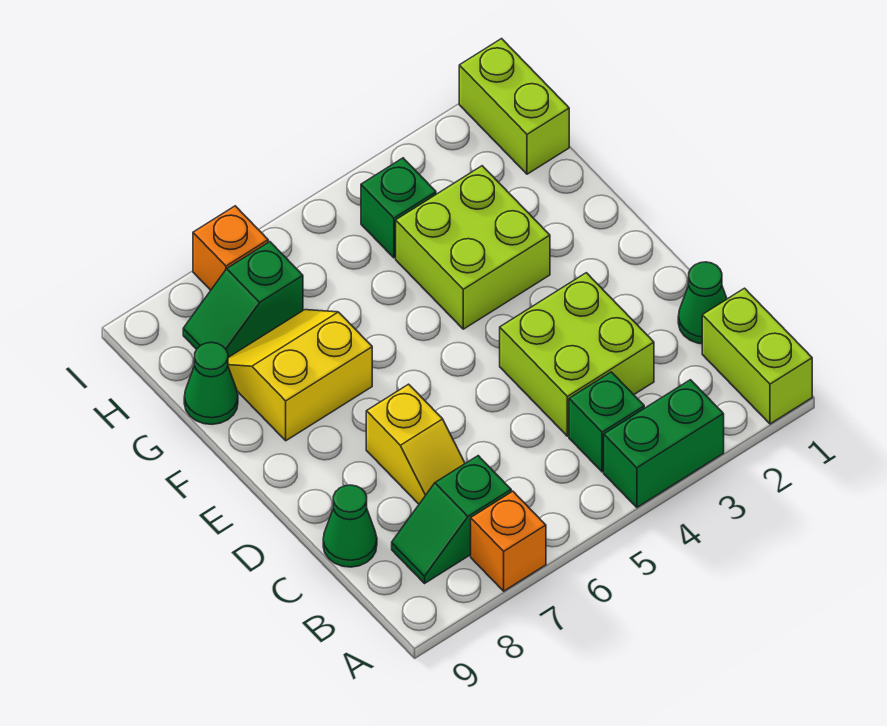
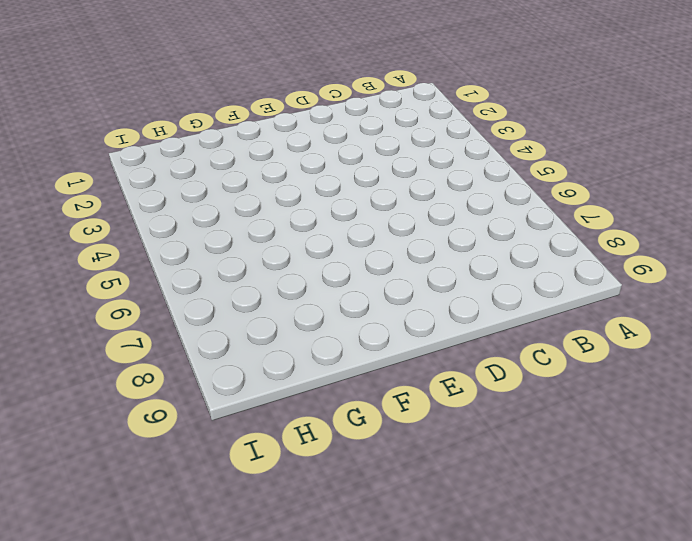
none -> lime 1x2 brick [702,288,812,424]
none -> green 1x2 brick [604,380,724,507]
none -> orange 1x1 brick [471,491,546,591]

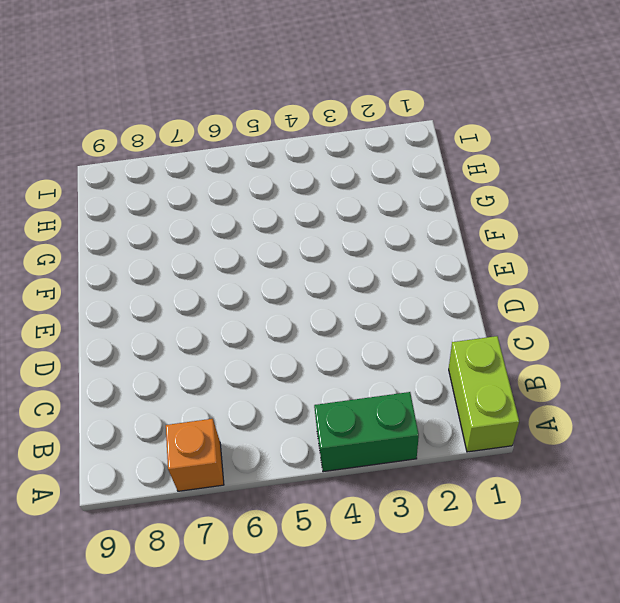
none -> green 1x1 brick [569,372,644,472]
none -> green 1x2 slope [392,456,511,583]
none -> green 1x1 cone [678,262,727,344]

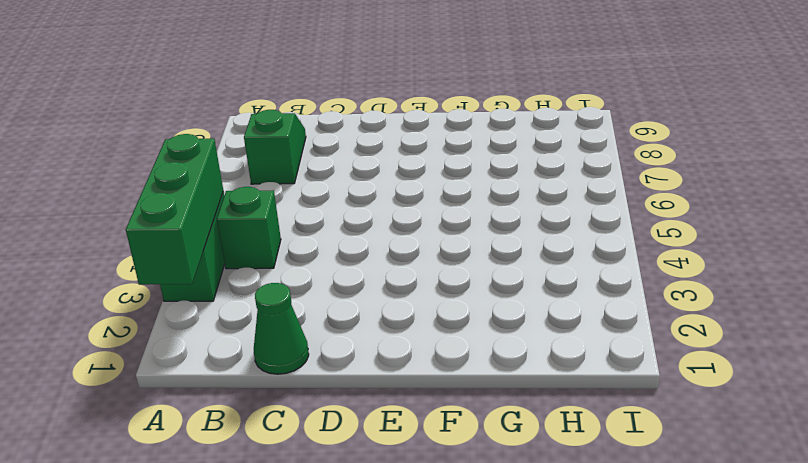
green 1x3 brick [126,134,223,285] -> none
none -> lime 1x2 brick [702,288,812,424]
none -> orange 1x1 brick [471,491,546,591]
none -> lime 2x2 brick [500,273,654,436]

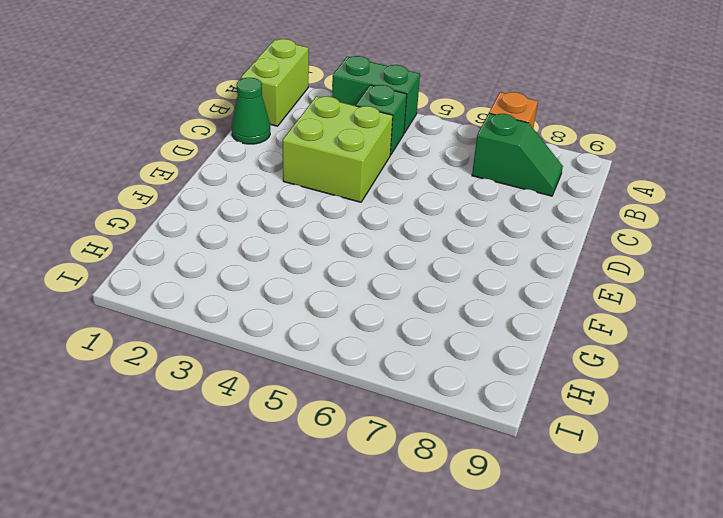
none -> yellow 1x2 slope [366,384,465,504]
none -> green 1x1 cone [323,485,377,567]
none -> lime 2x2 brick [396,166,550,329]

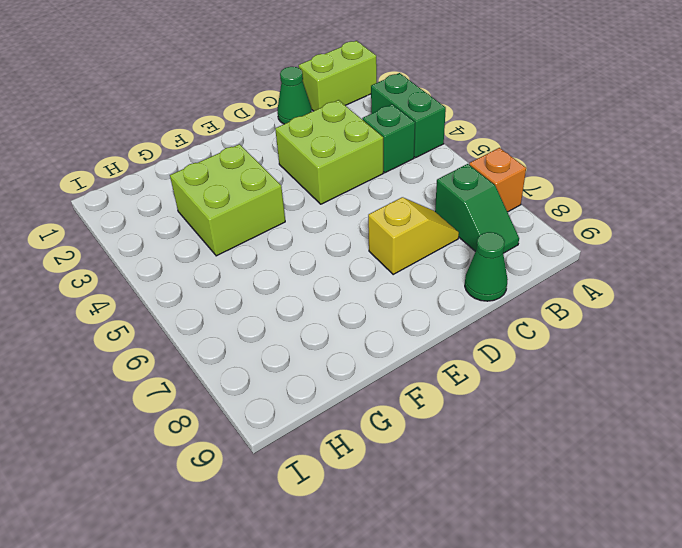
none -> yellow 2x2 slope [228,310,372,441]
none -> green 1x1 cone [184,342,238,424]
none -> lime 1x2 brick [459,39,569,174]

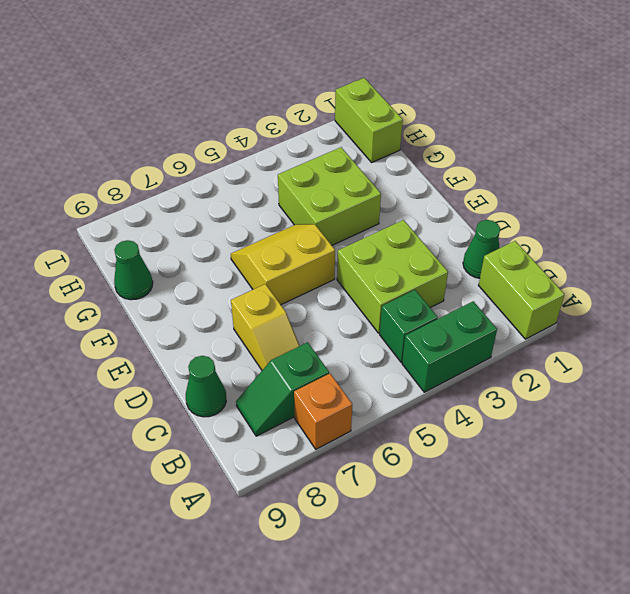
yellow 2x2 slope [231,224,335,305] -> yellow 2x2 slope moved to [228,310,372,441]
none -> green 1x1 brick [361,158,436,258]
none -> green 1x2 slope [183,242,303,357]
none -> orange 1x1 brick [193,206,268,290]

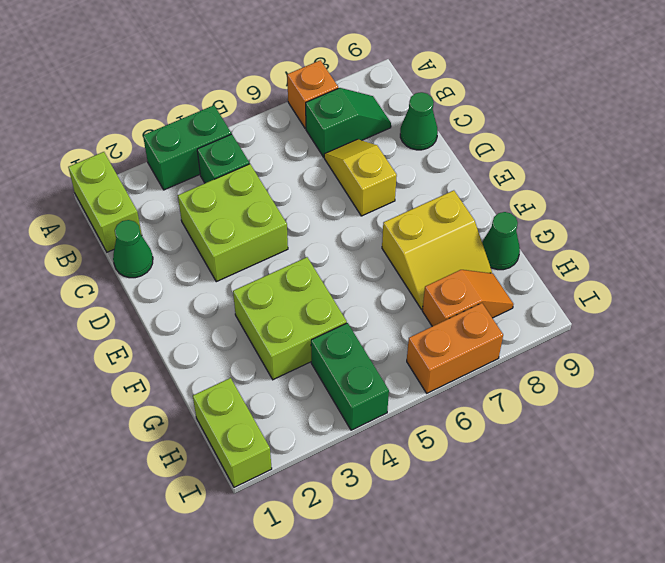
green 1x2 brick [311,323,389,430] -> green 1x1 brick [361,158,436,258]
orange 1x2 slope [422,270,514,326] -> green 1x2 slope [183,242,303,357]
orange 1x2 brick [407,303,503,393] -> orange 1x1 brick [193,206,268,290]

